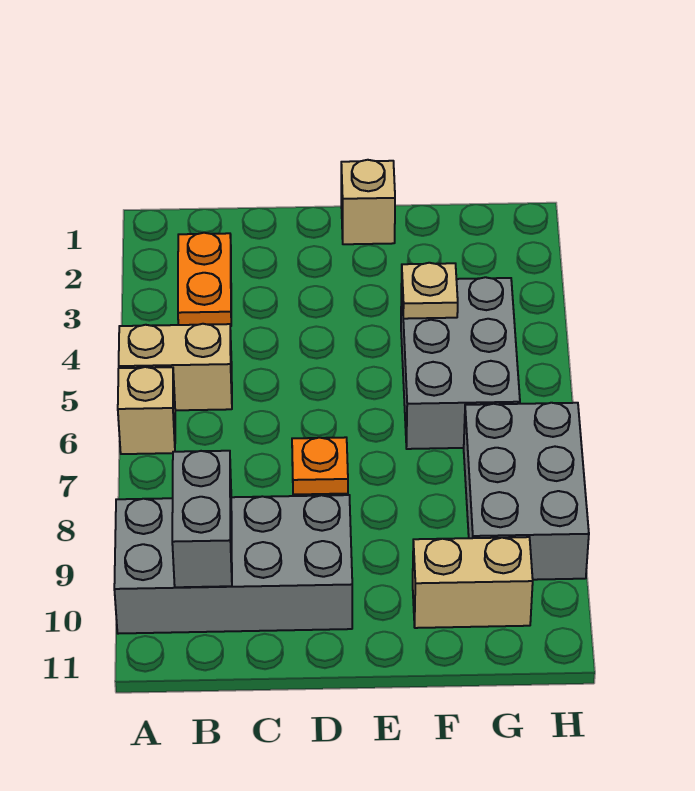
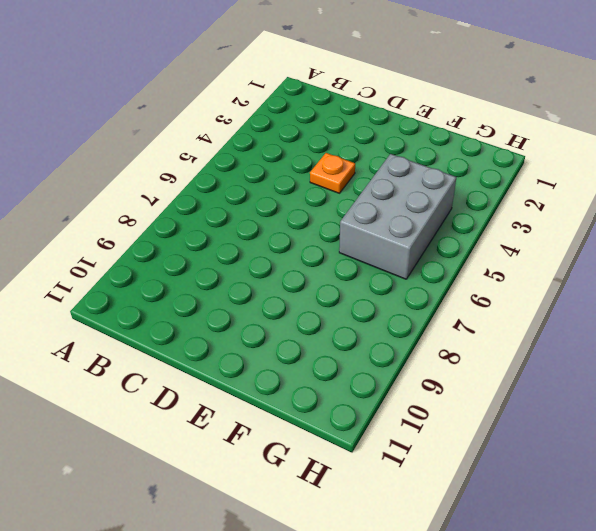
orange 1x1 plate [310,153,355,193] -> orange 1x1 plate moved to [292,437,348,495]
none -> tan 1x2 brick [119,324,232,410]
none -> tan 1x1 brick [118,367,175,454]

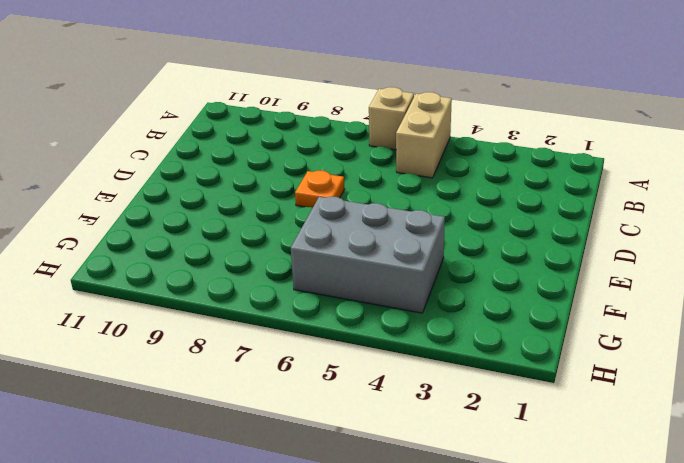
none -> grey 2x4 brick [114,495,352,634]
none -> orange 1x2 plate [178,233,231,326]

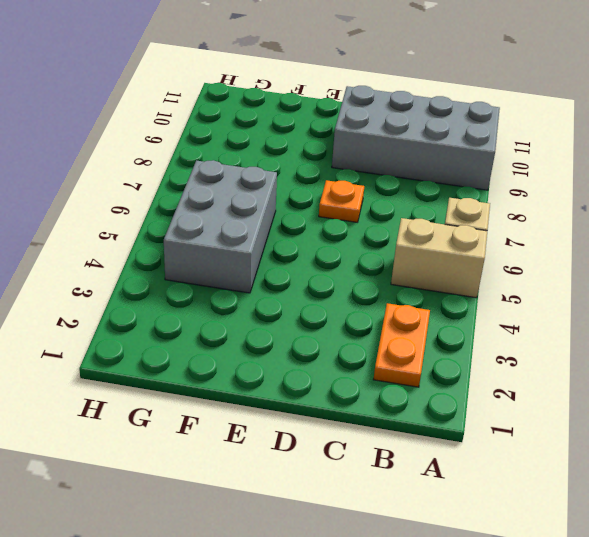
none -> tan 1x1 brick [341,160,395,244]
none -> tan 1x2 brick [413,537,533,628]

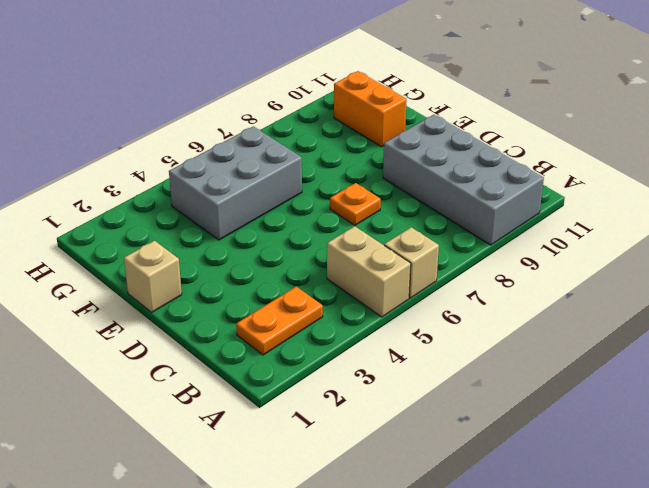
orange 1x2 brick [334,71,407,147] -> tan 1x2 brick [413,537,533,628]
none -> grey 2x3 brick [464,403,589,580]
none -> grey 1x2 brick [172,451,232,587]

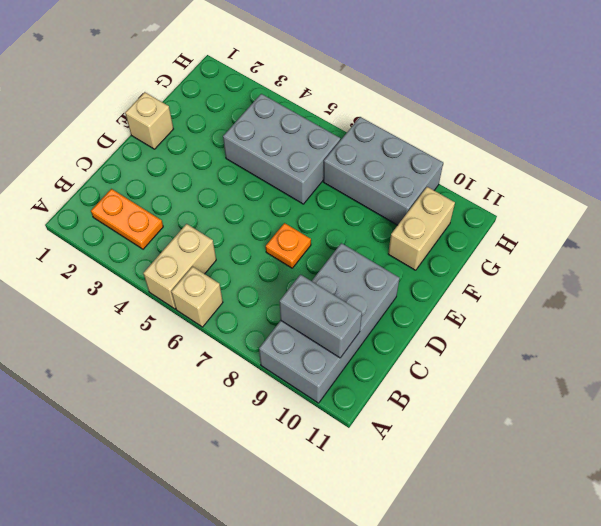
none -> tan 1x1 plate [402,263,458,319]

